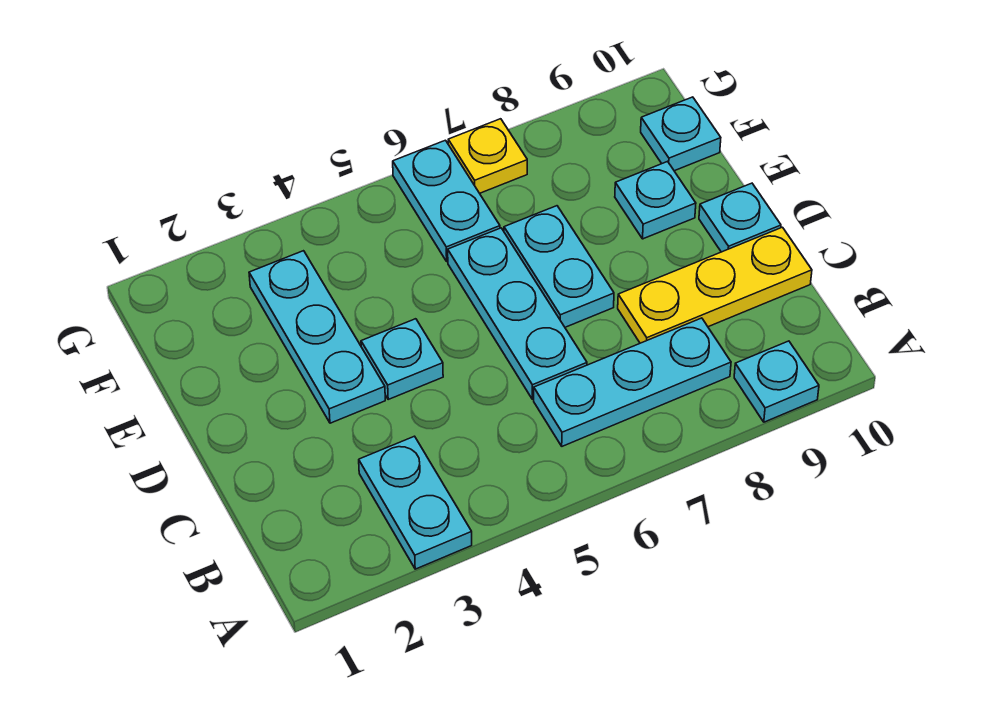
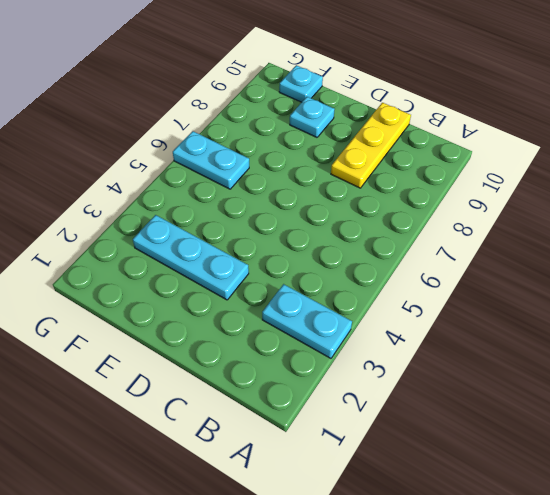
none -> cyan 1x1 plate [734,341,819,422]
none -> cyan 1x3 plate [534,318,731,446]
none -> cyan 1x3 plate [448,228,587,399]

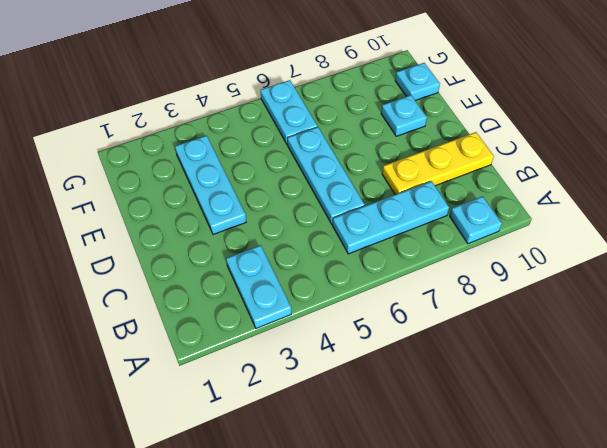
none -> cyan 1x1 plate [361,319,443,399]
none -> cyan 1x2 plate [504,206,614,327]
none -> cyan 1x1 plate [699,183,781,252]

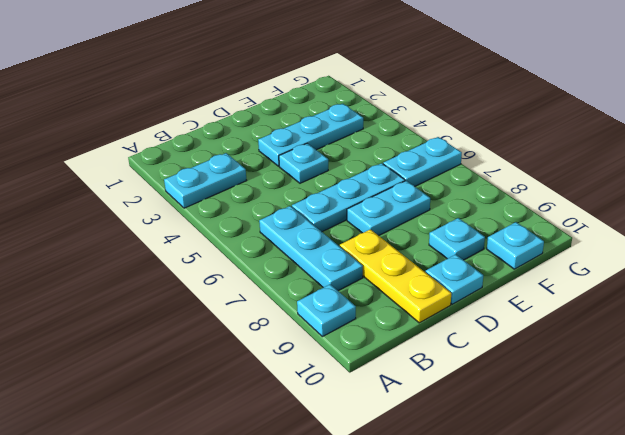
none -> yellow 1x1 plate [448,119,527,193]

